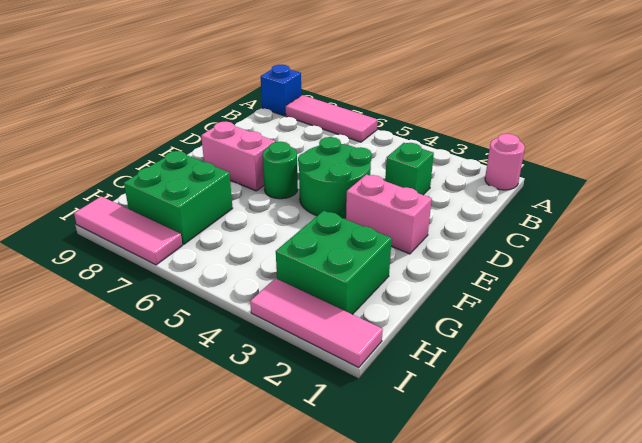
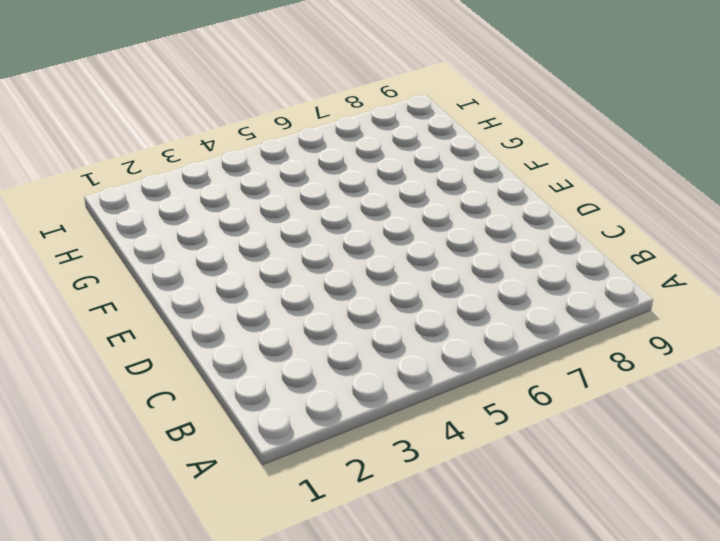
none -> pink 1x1 round brick [485,134,525,190]
none -> pink 1x3 tile [286,95,377,142]
none -> blue 1x1 brick [261,65,301,116]

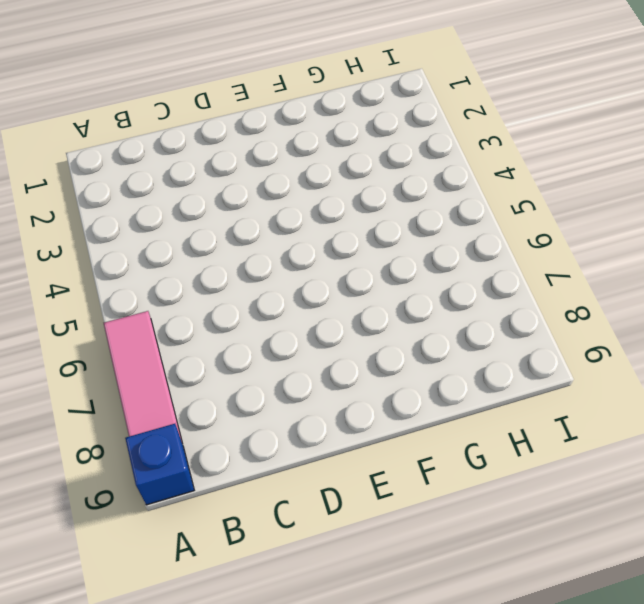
none -> pink 1x1 round brick [485,134,525,190]
none -> green 1x1 brick [385,143,434,195]
none -> green 2x2 round brick [298,137,372,218]

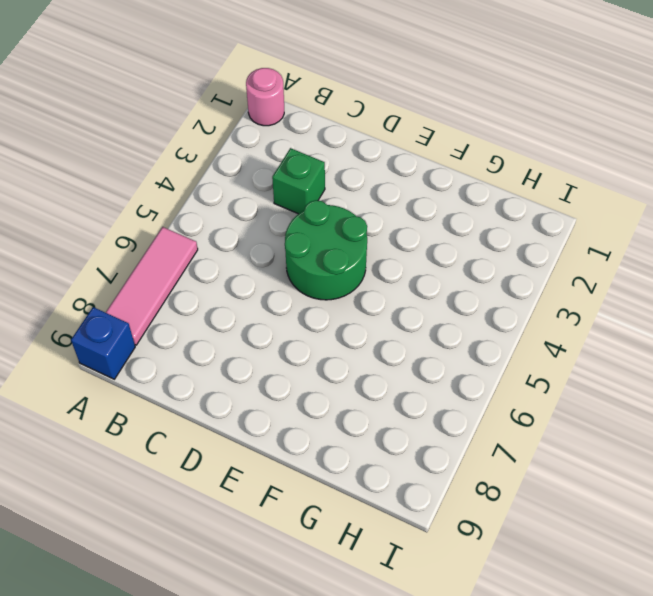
none -> pink 1x2 brick [346,174,432,254]
none -> green 1x1 round brick [263,142,298,199]
none -> pink 1x2 brick [201,122,275,191]

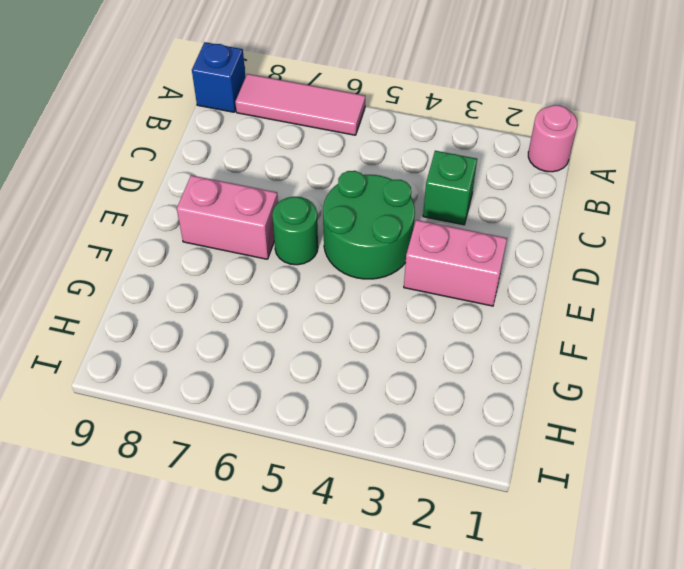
none -> green 2x2 brick [276,211,392,315]
none -> green 2x2 brick [124,151,233,244]
none -> pink 1x3 tile [250,278,383,368]

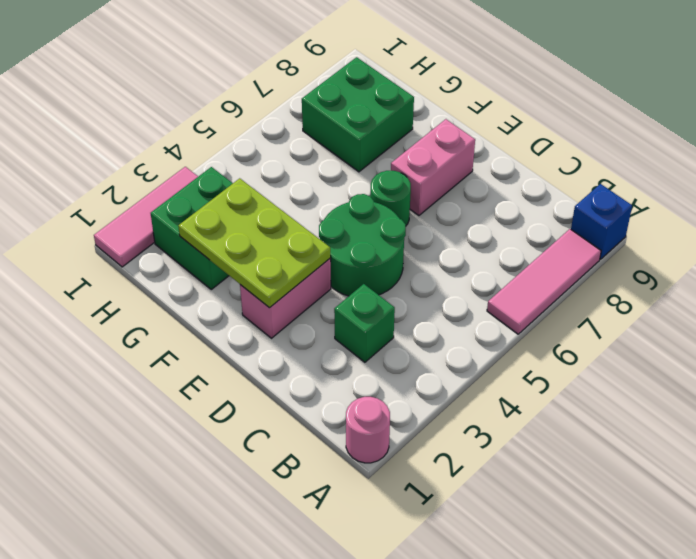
lime 2x3 plate [178,178,331,308] -> none
none -> pink 1x3 tile [74,196,182,265]

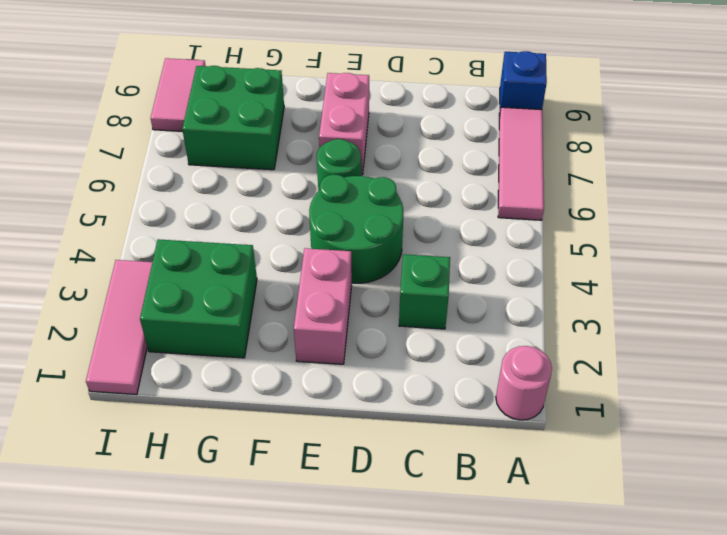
pink 1x2 tile [151,58,205,131] -> pink 1x3 tile [74,196,182,265]

